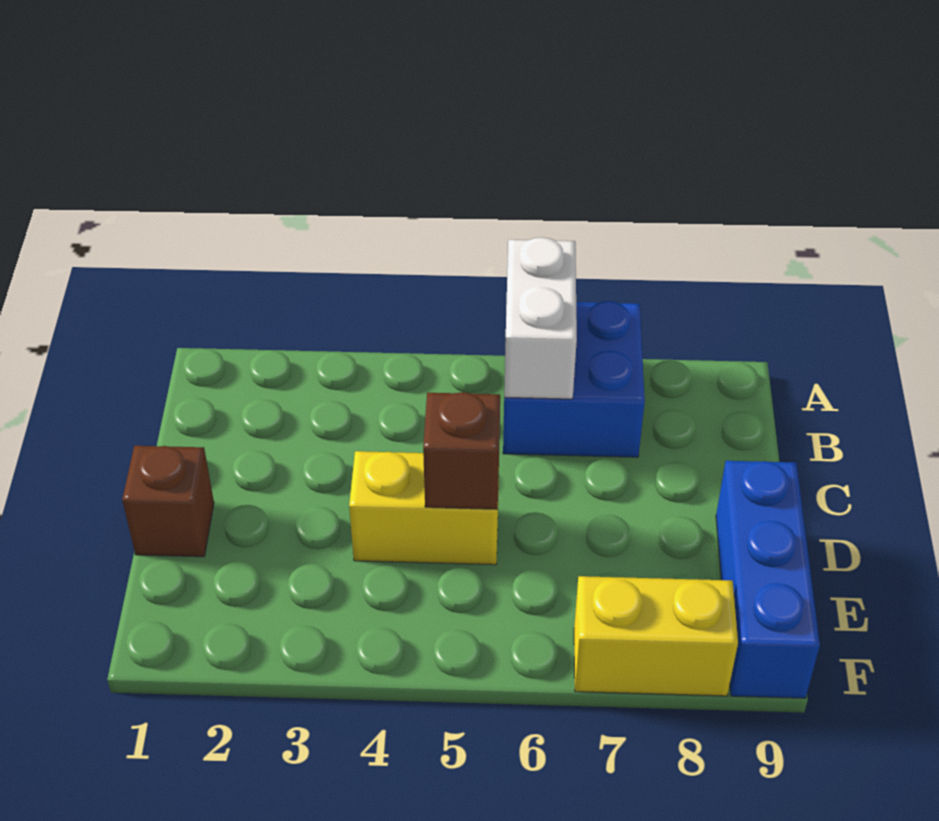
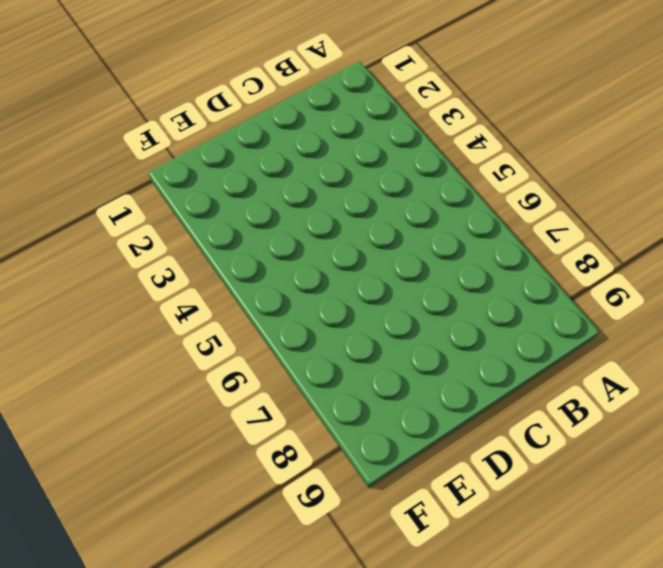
none -> blue 2x2 brick [503,301,645,457]
none -> brown 1x1 brick [122,446,214,557]

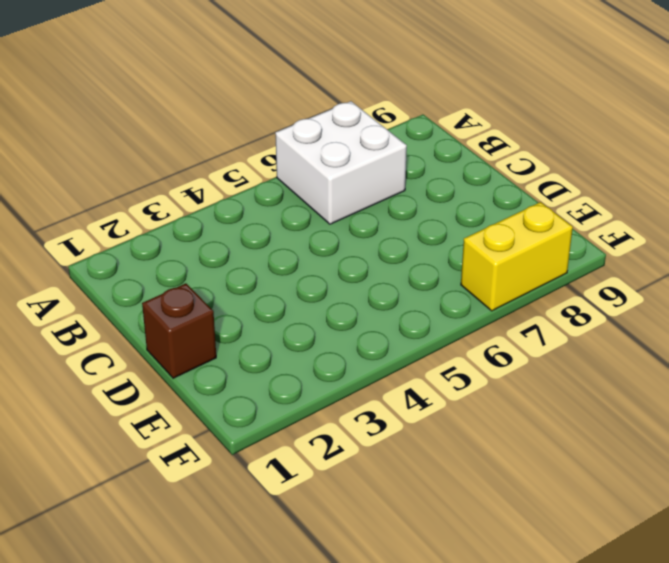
white 2x2 brick [275,101,407,224] -> blue 2x2 brick [503,301,645,457]
none -> yellow 1x2 brick [349,451,499,565]
none -> blue 1x3 brick [716,461,820,698]

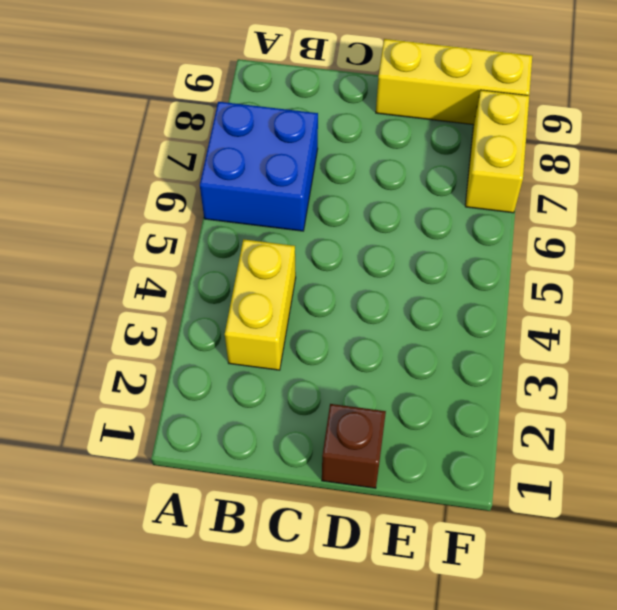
yellow 1x2 brick [225,239,296,370] -> yellow 1x2 brick moved to [349,451,499,565]
yellow 1x3 brick [376,39,532,125] -> blue 1x3 brick [716,461,820,698]
none -> white 1x2 brick [504,237,577,399]
none -> brown 1x1 brick [423,392,500,509]

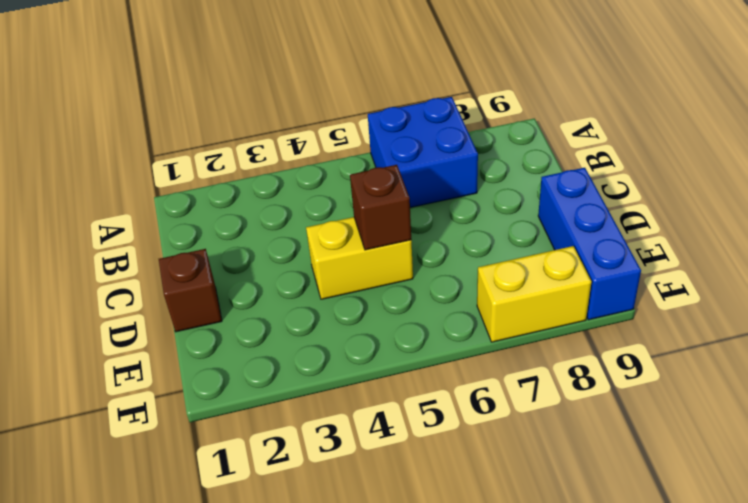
none -> white 1x2 brick [504,237,577,399]

